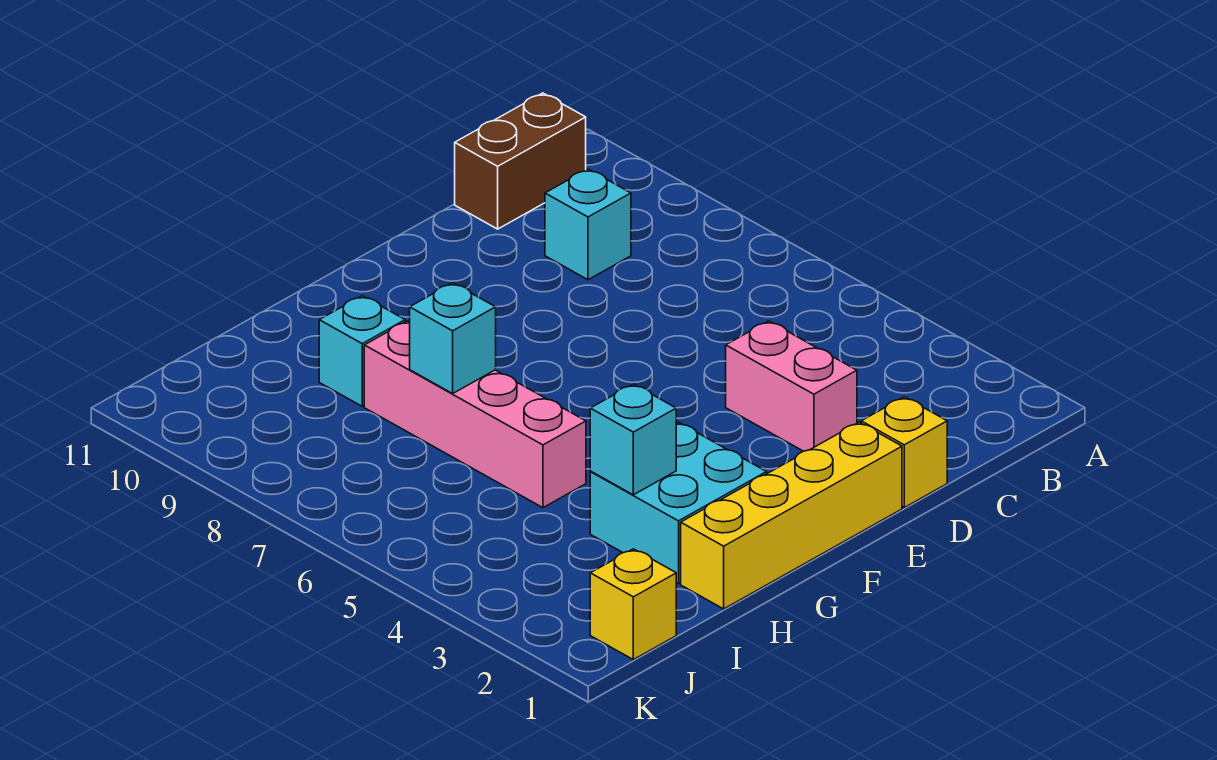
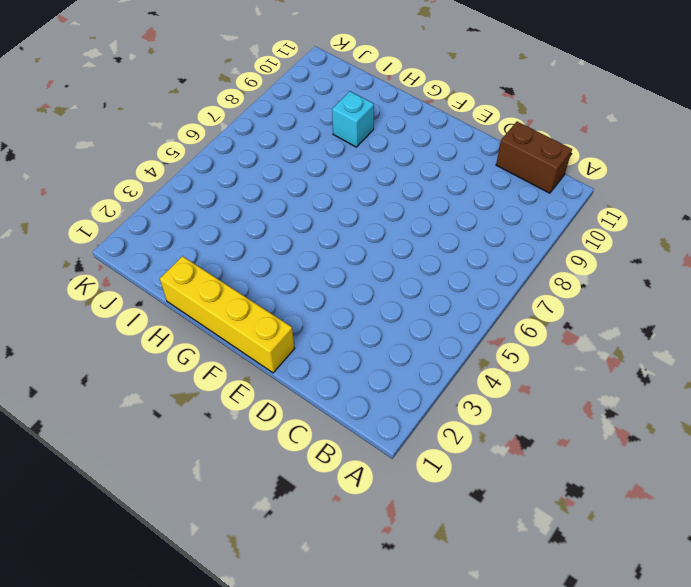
none -> cyan 1x1 brick [545,169,631,280]
none -> yellow 1x1 brick [861,397,947,507]

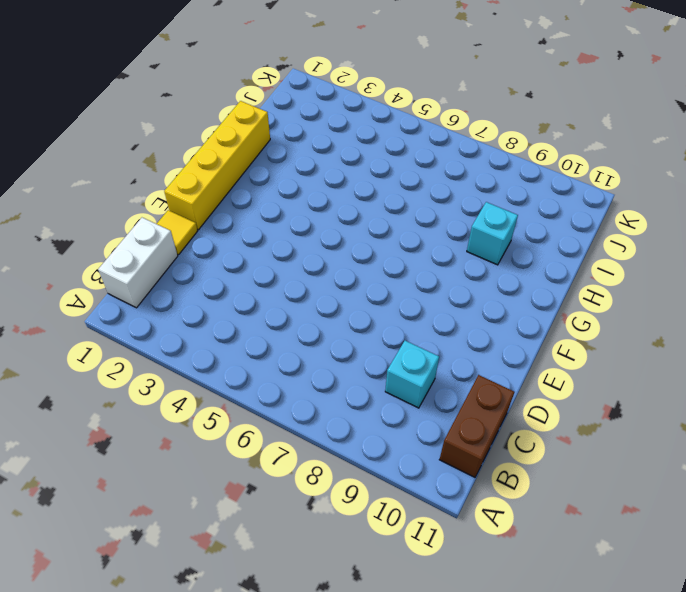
white 1x2 brick [98,218,178,308] -> none
yellow 1x1 tile [157,210,198,255] -> yellow 1x1 brick [861,397,947,507]
none -> pink 1x2 brick [726,321,857,451]
none -> cyan 2x2 brick [590,422,767,584]

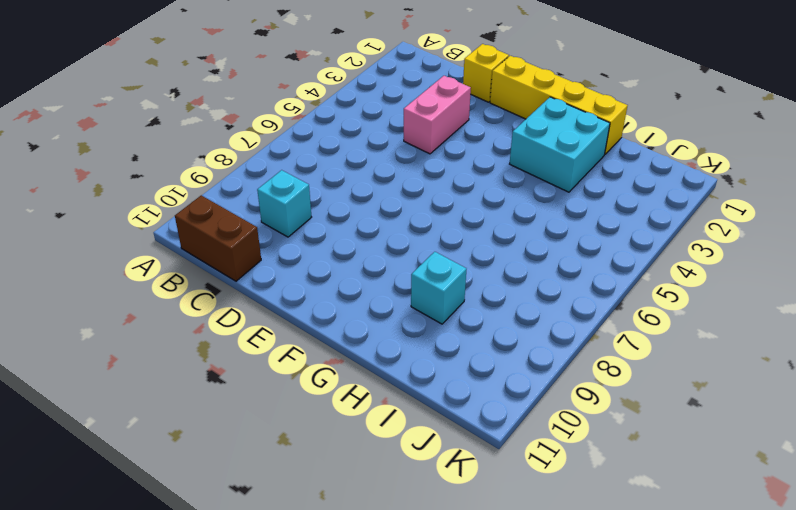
none -> pink 1x4 brick [364,321,586,508]
none -> yellow 1x1 brick [590,549,676,660]

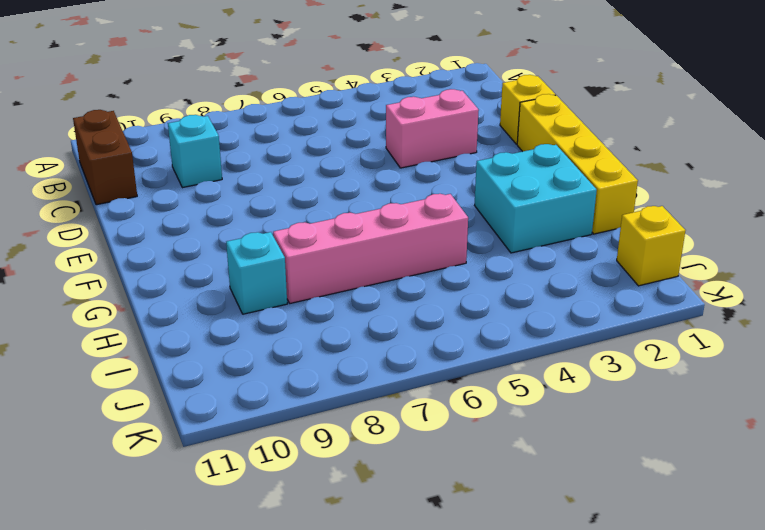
none -> cyan 1x1 brick [590,384,676,495]
none -> cyan 1x1 brick [410,283,496,394]

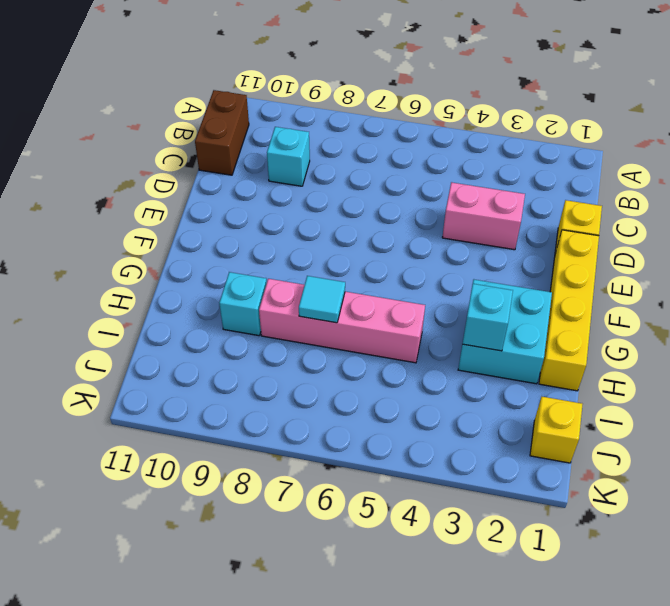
cyan 1x1 tile [299,276,345,323] -> cyan 1x1 brick [410,283,496,394]

